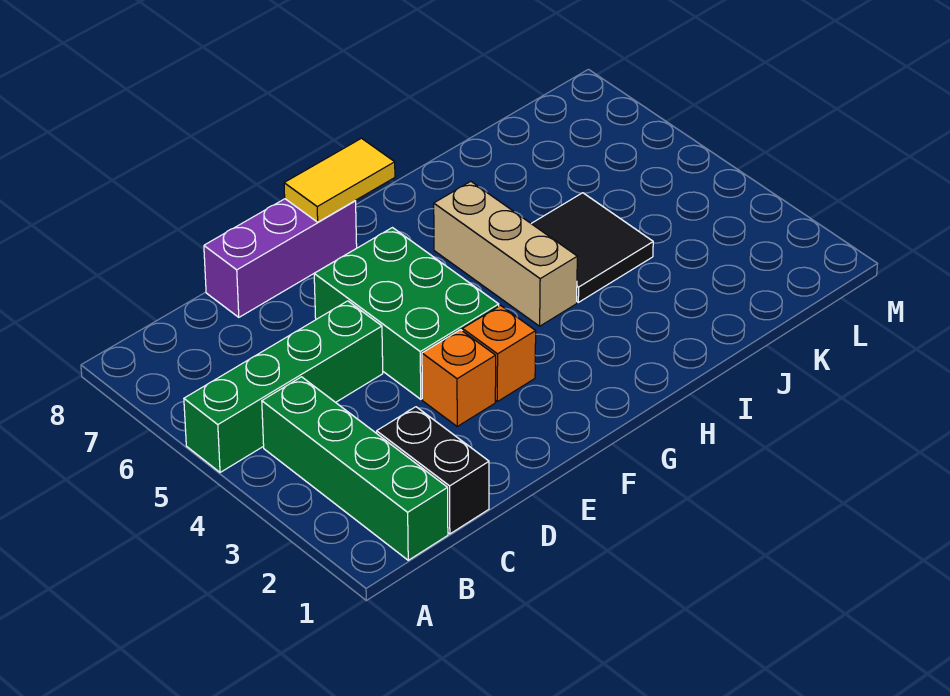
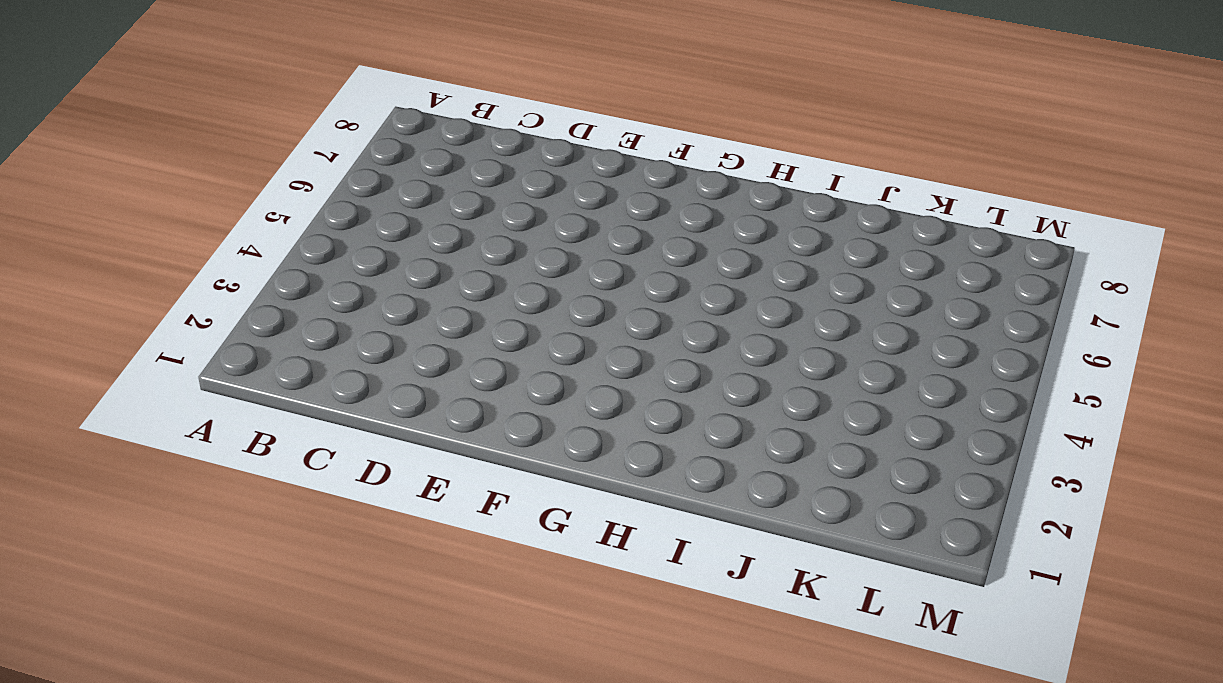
none -> green 1x4 brick [184,301,383,472]
none -> green 1x4 brick [262,377,448,560]

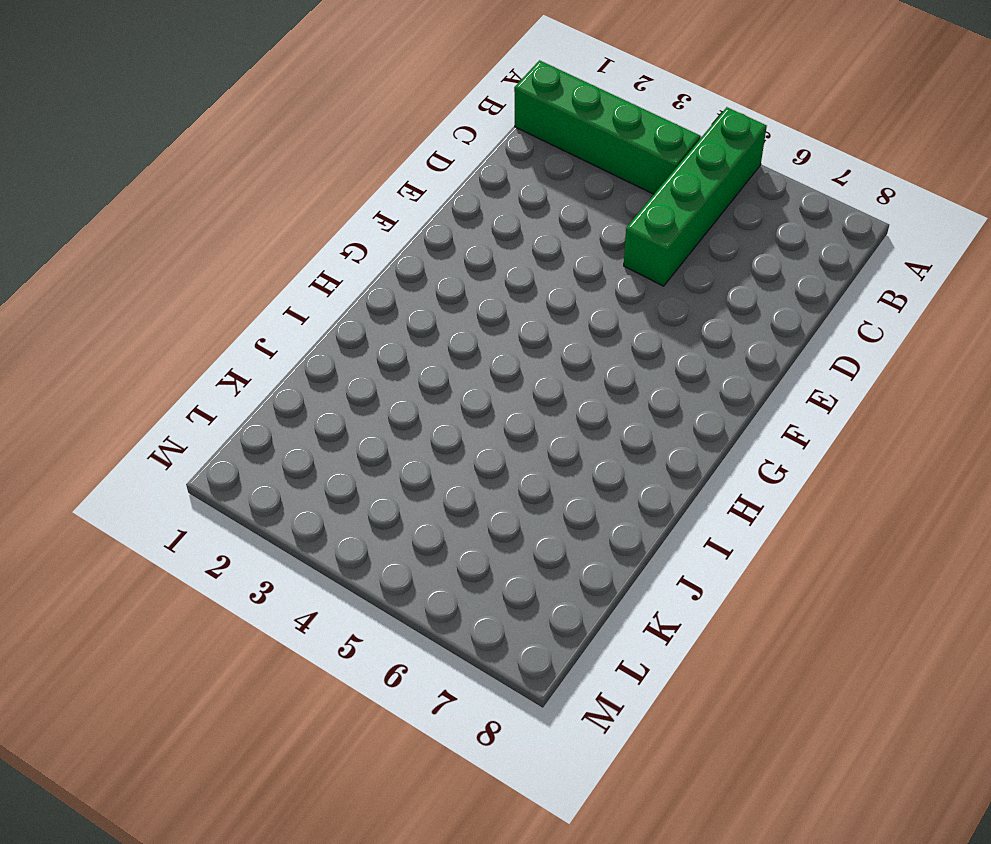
none -> black 1x2 brick [377,407,489,534]
none -> purple 1x3 brick [204,199,357,317]

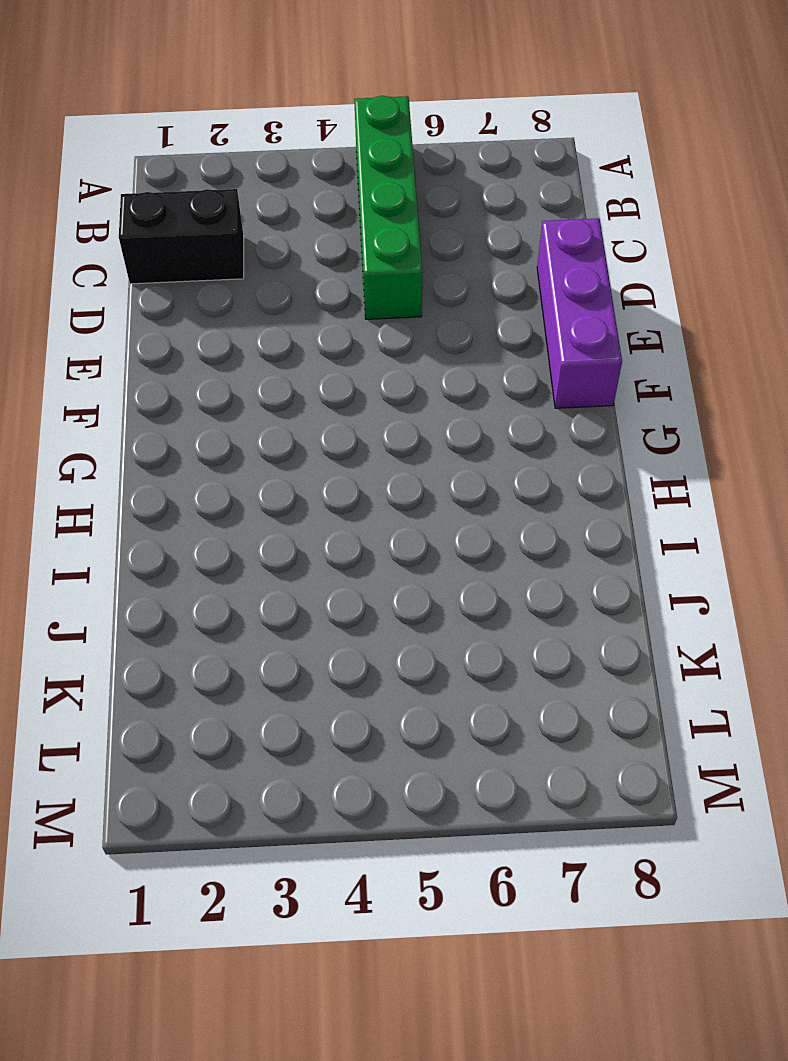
none -> green 1x4 brick [262,377,448,560]
none -> orange 1x1 brick [422,330,496,426]

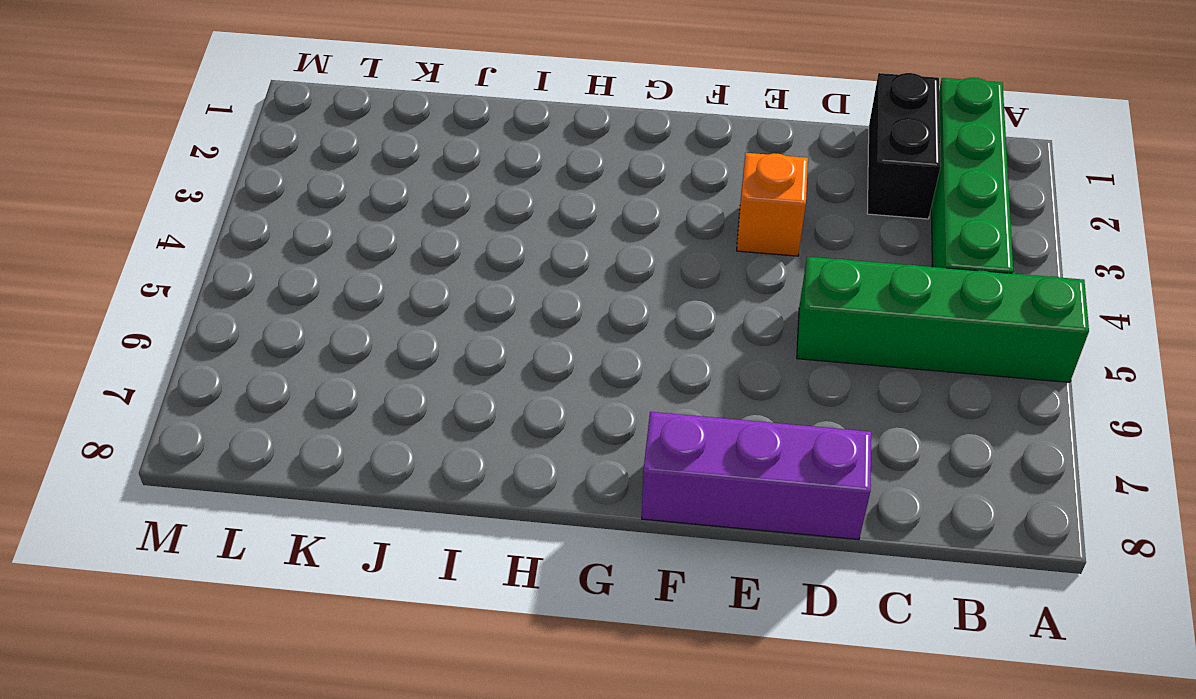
none -> green 2x3 brick [314,228,499,399]
none -> orange 1x1 brick [462,305,536,402]

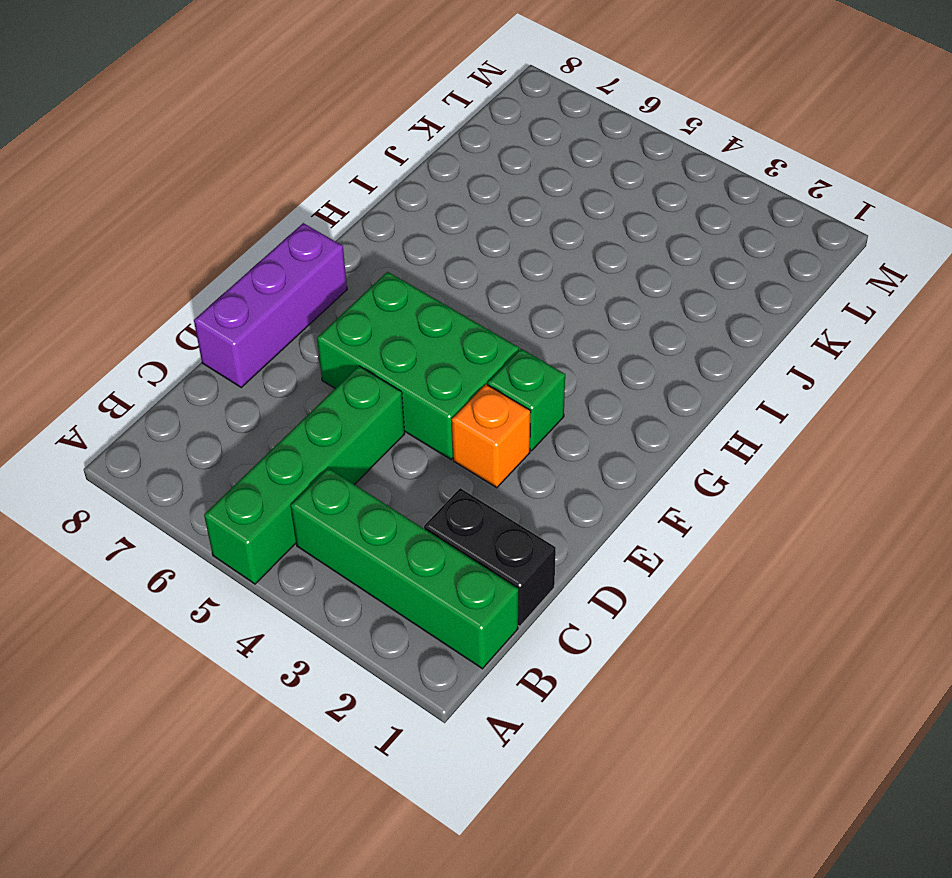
green 1x1 brick [488,349,565,451] -> orange 1x1 brick [462,305,536,402]
none -> tan 1x3 brick [434,181,577,326]
none -> black 2x2 tile [531,193,653,302]

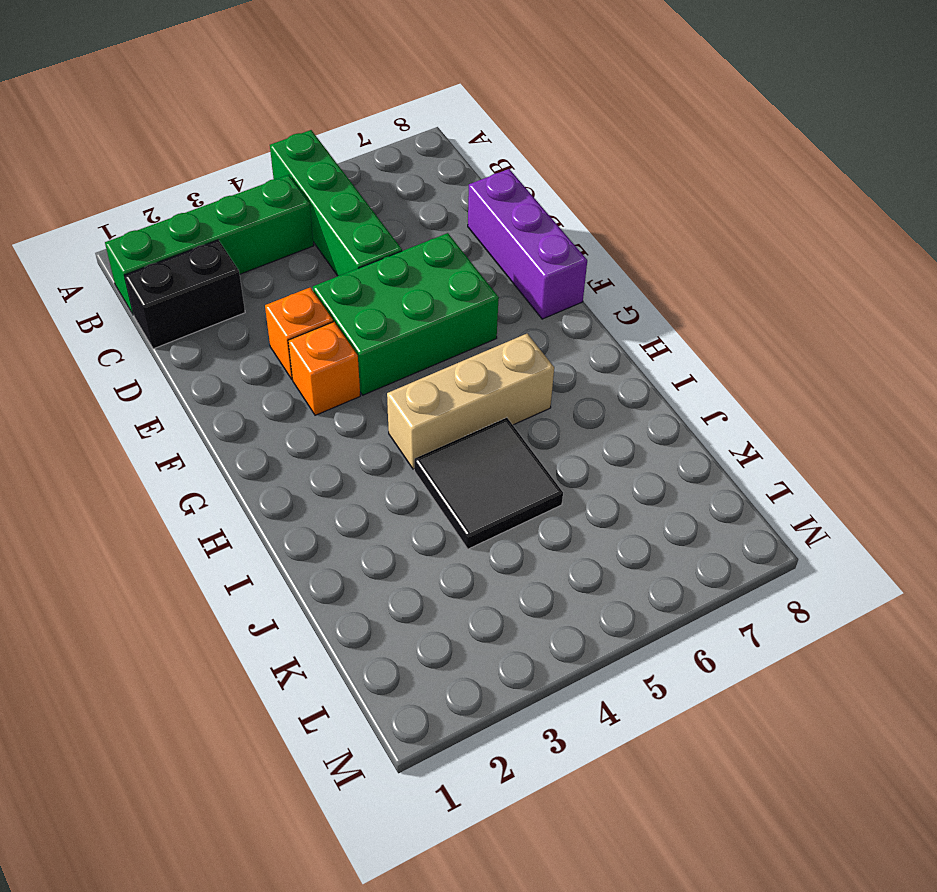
none -> yellow 1x2 tile [284,138,395,222]

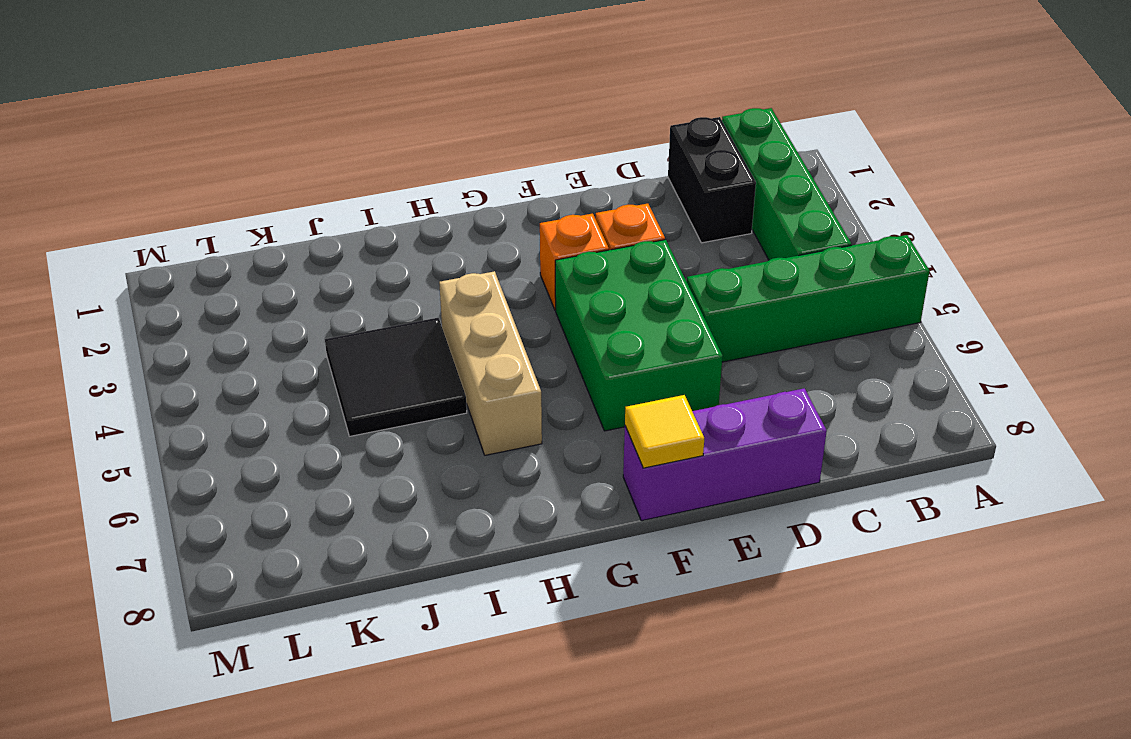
yellow 1x1 tile [625,395,704,468] -> yellow 1x2 tile [284,138,395,222]

